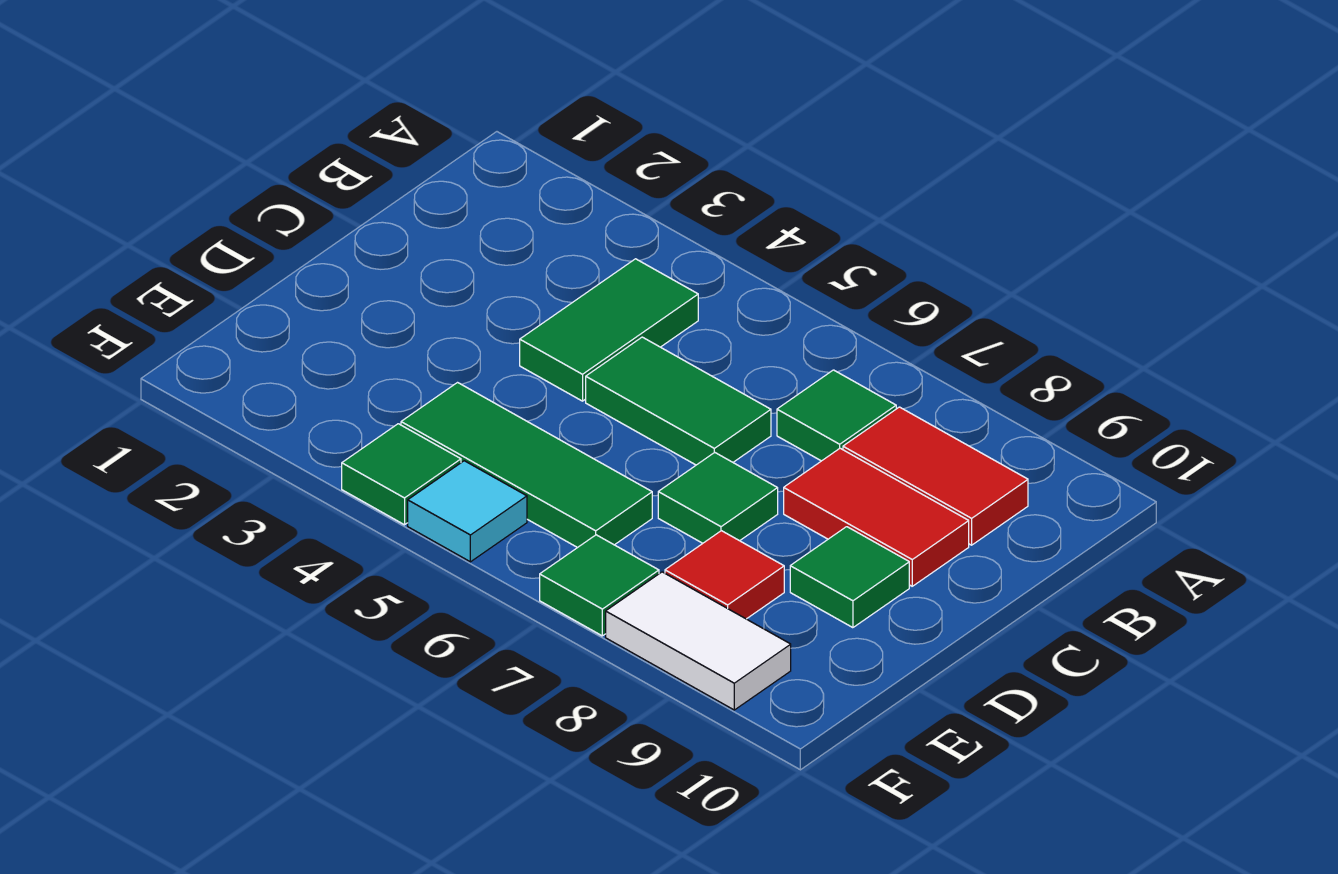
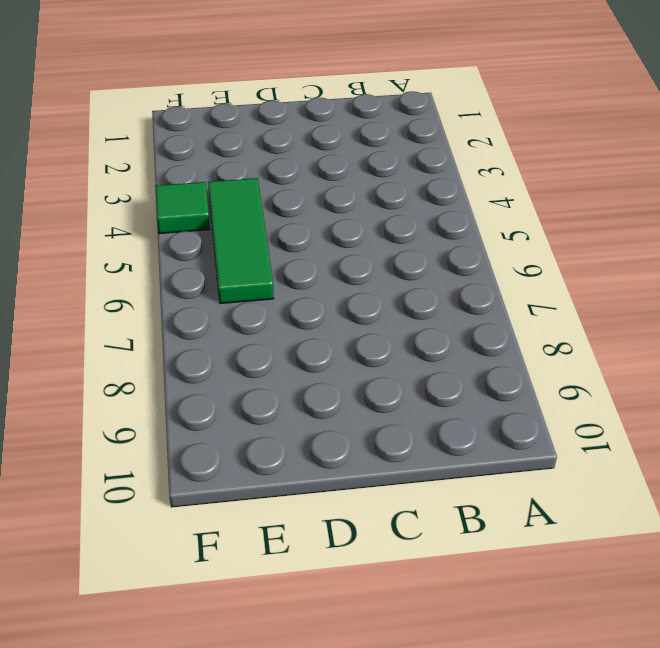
none -> green 1x2 tile [520,259,698,401]
none -> green 1x1 tile [777,370,896,461]
none -> red 1x2 tile [843,407,1028,545]

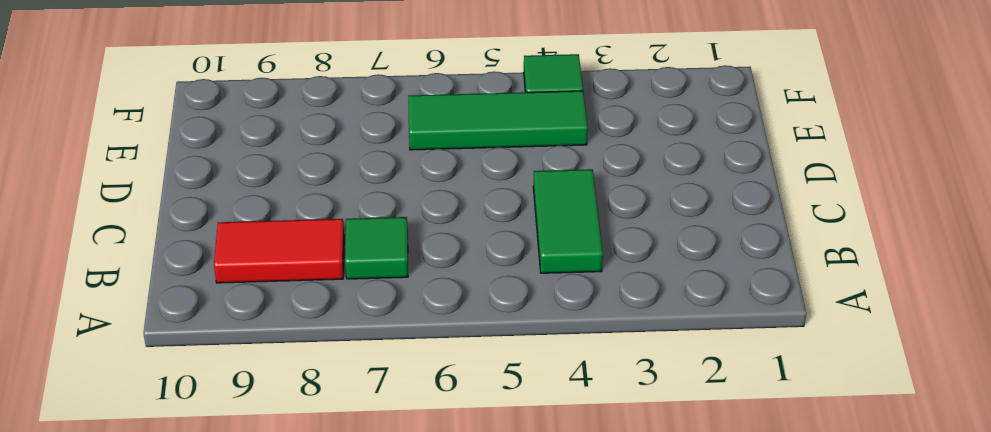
none -> green 1x2 tile [586,337,771,465]
none -> red 1x2 tile [784,448,969,586]
none -> green 1x1 tile [658,452,778,543]

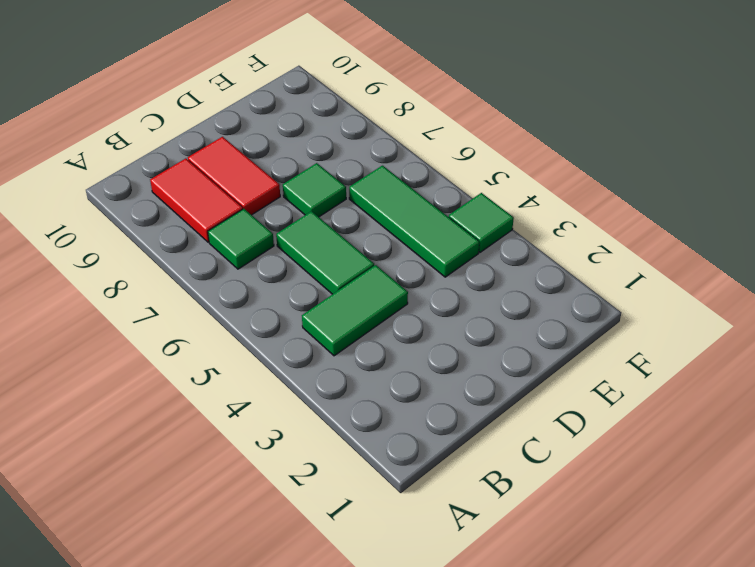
none -> green 1x1 tile [790,527,909,628]
none -> red 1x1 tile [665,531,784,619]
none -> cyan 1x1 tile [408,461,527,562]

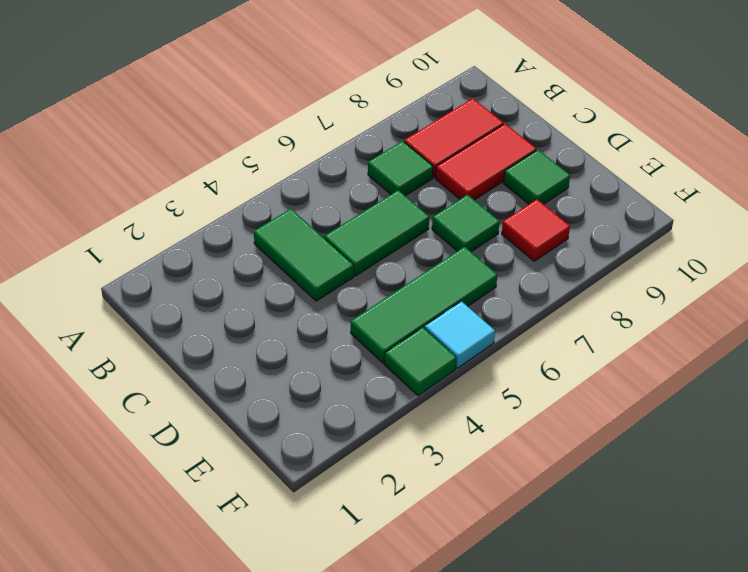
none -> green 1x1 tile [540,535,659,636]
none -> white 1x2 tile [606,572,791,710]

